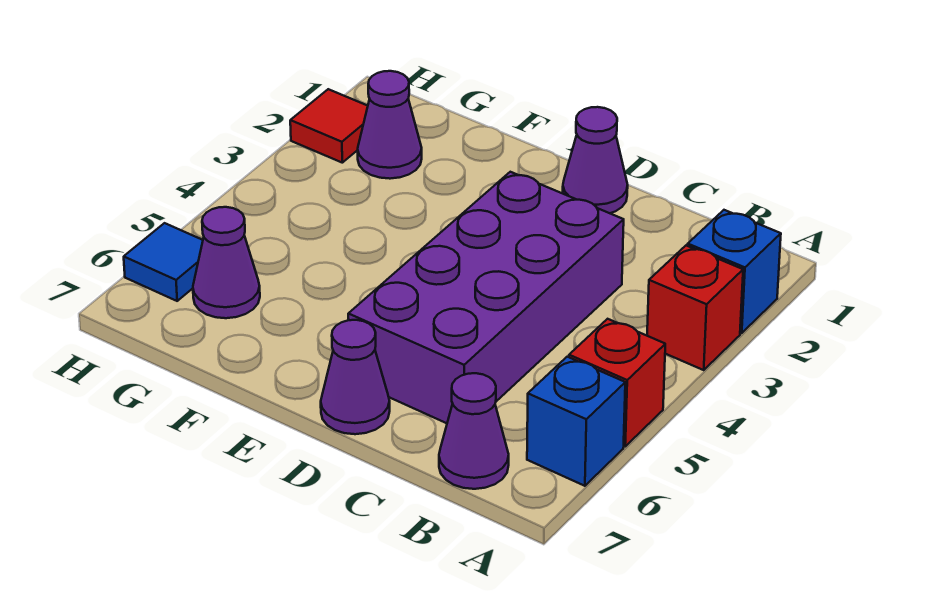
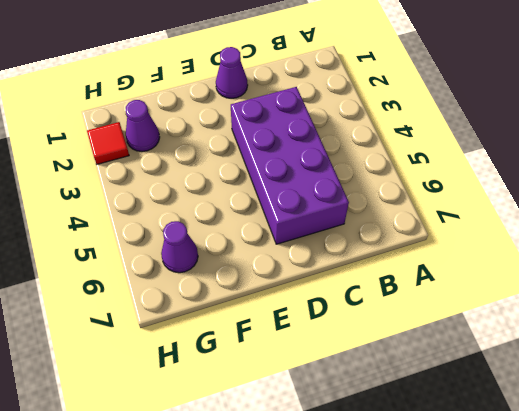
none -> blue 1x1 brick [688,210,781,333]
none -> red 1x1 brick [647,246,743,370]
none -> red 1x1 brick [569,319,665,446]

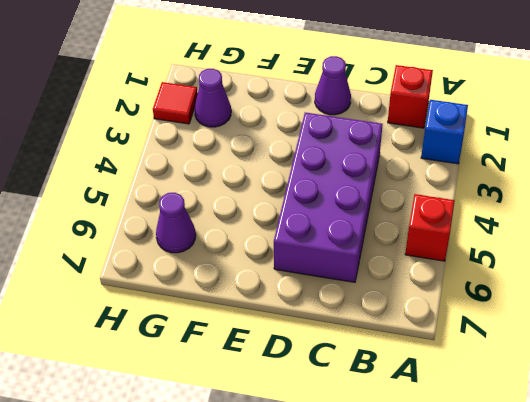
red 1x1 brick [388,65,433,128] -> red 1x1 brick moved to [647,246,743,370]
none -> blue 1x1 brick [527,357,625,486]
none -> purple 1x1 cone [439,373,509,489]
none -> purple 1x1 cone [321,320,390,434]

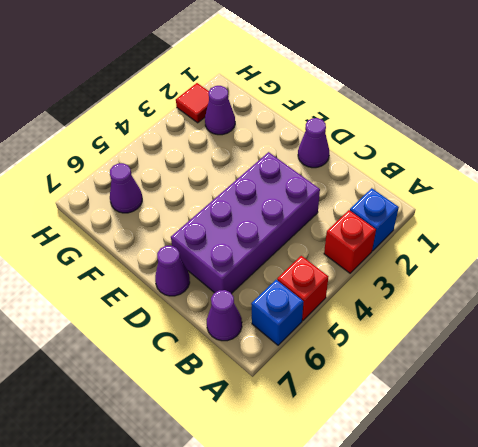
none -> blue 1x1 tile [124,223,203,301]

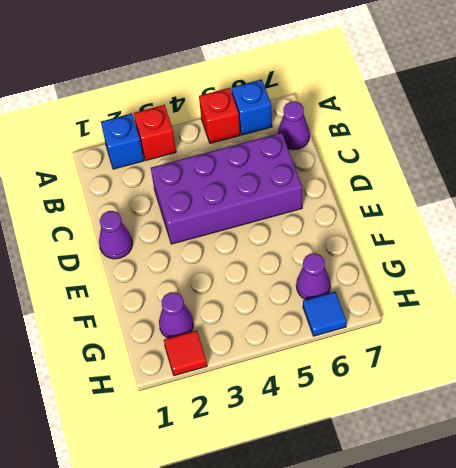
none -> purple 1x1 cone [321,320,390,434]

